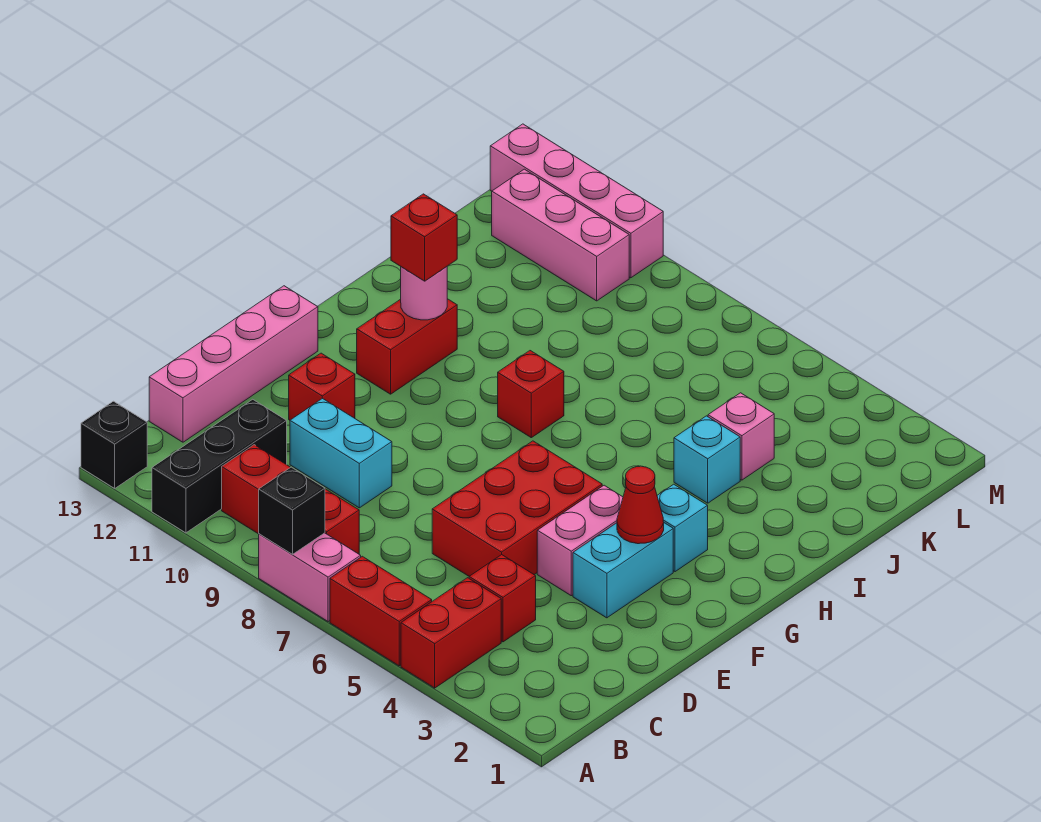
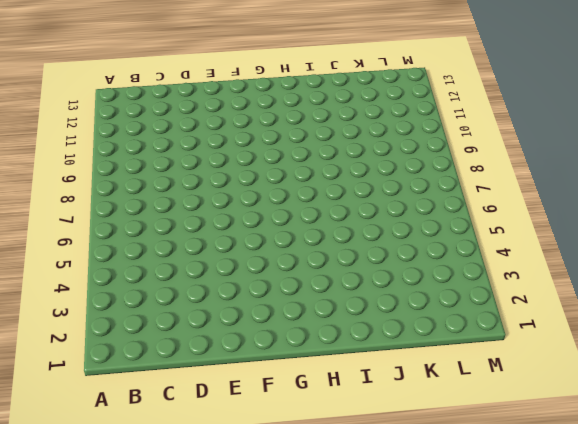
none -> red 1x2 brick [401,578,501,688]
none -> red 1x2 brick [330,556,432,666]
none -> pink 1x2 brick [259,533,361,622]

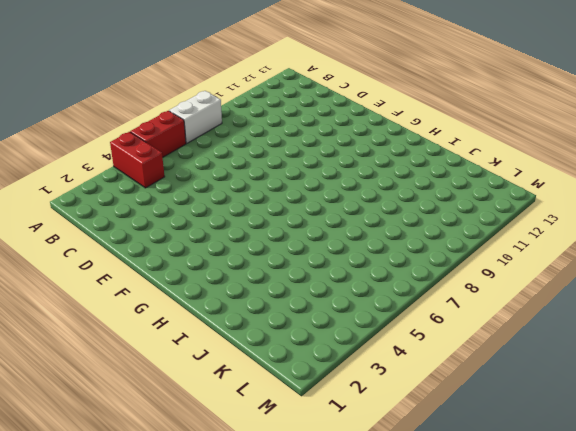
white 1x2 brick [169,91,222,143] -> pink 1x2 brick [259,533,361,622]
none -> black 1x3 brick [152,399,287,533]
none -> black 1x1 brick [81,401,147,488]
none -> red 1x3 brick [222,445,359,554]

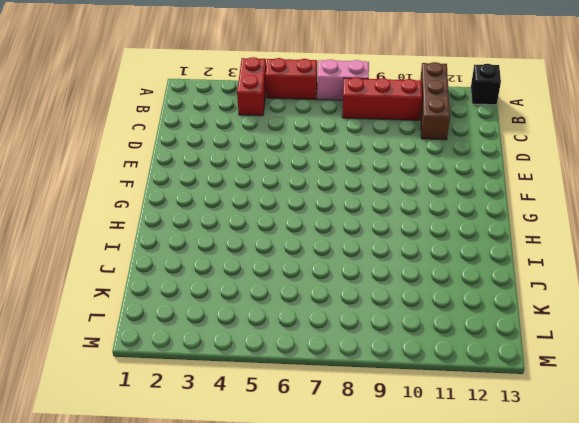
brown 1x3 brick [420,62,450,140] -> black 1x3 brick [152,399,287,533]
none -> red 1x1 brick [469,555,536,642]
none -> pink 1x4 brick [149,286,318,442]
none -> red 2x3 brick [432,441,602,576]

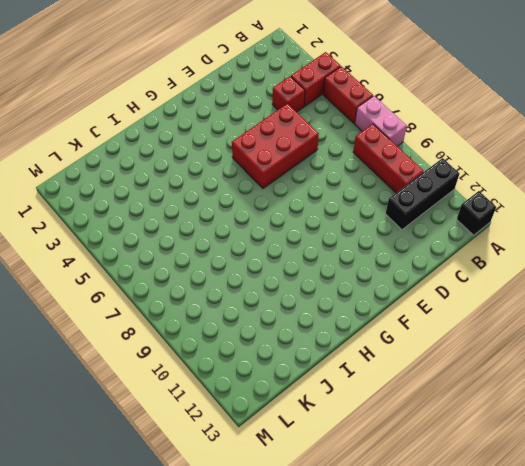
none -> pink 1x4 brick [149,286,318,442]
none -> cyan 1x2 brick [290,398,392,508]
none -> cyan 1x2 brick [573,523,673,618]

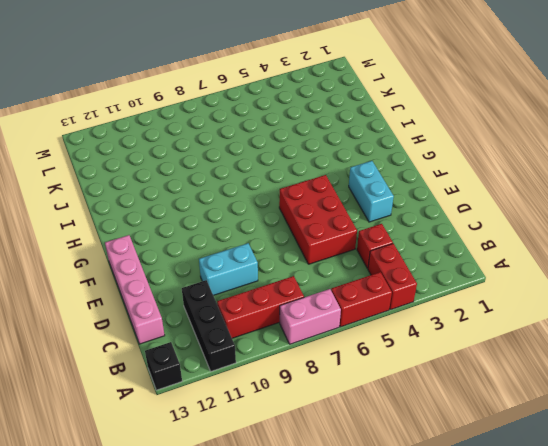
none -> pink 1x2 brick [537,485,623,596]
none -> red 1x1 brick [289,353,355,420]
none -> cyan 1x1 brick [657,484,708,572]

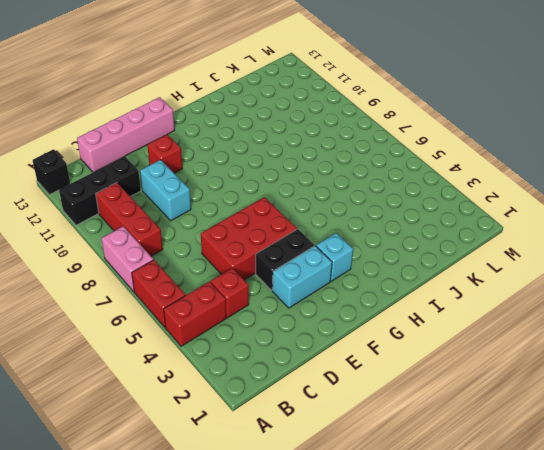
black 1x2 brick [256,229,314,290] -> pink 1x2 brick [537,485,623,596]
none -> red 1x2 brick [357,299,457,394]
none -> red 1x1 brick [498,351,564,438]
none -> cyan 1x1 brick [674,416,740,503]

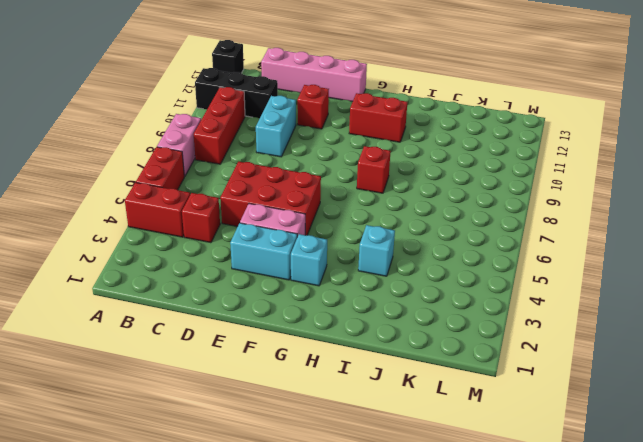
none -> pink 1x1 brick [708,393,774,480]
none -> pink 1x3 brick [492,169,629,301]
none -> pink 1x4 brick [490,124,663,278]

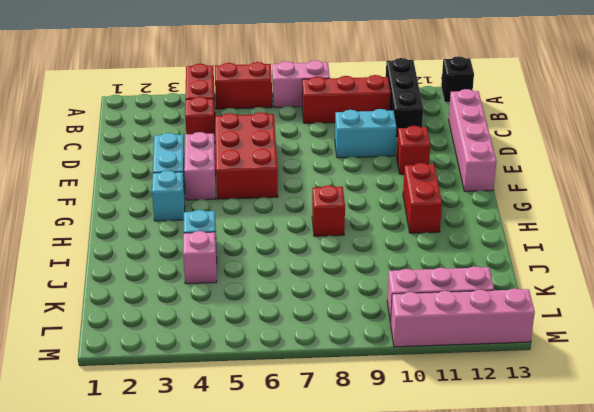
none -> black 1x1 brick [259,467,325,554]
none -> red 1x1 cone [617,466,664,544]
none -> pink 1x1 round brick [401,267,447,320]

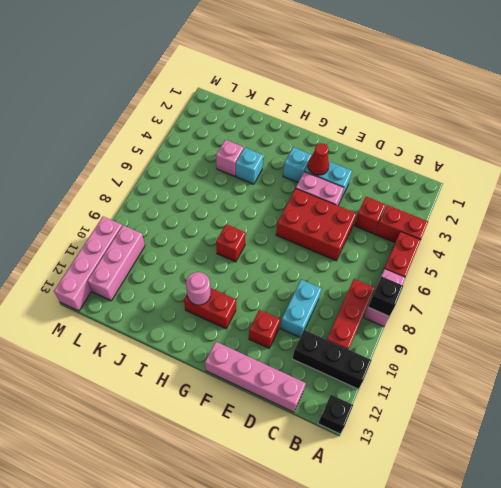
none -> red 1x1 brick [391,194,457,281]

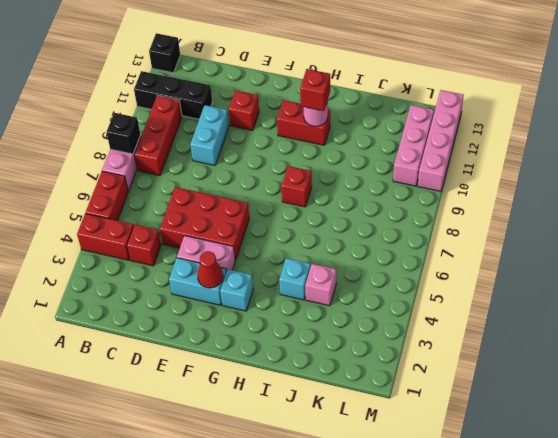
none -> pink 1x4 brick [149,286,318,442]

